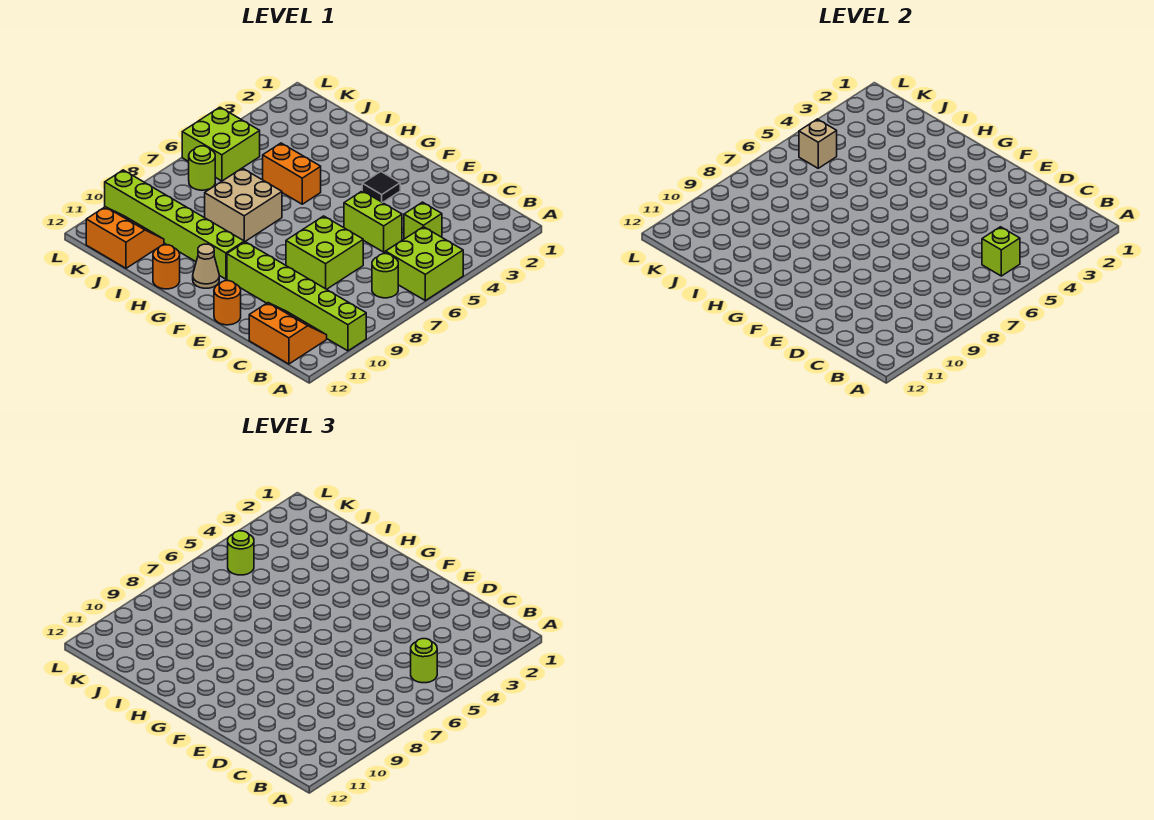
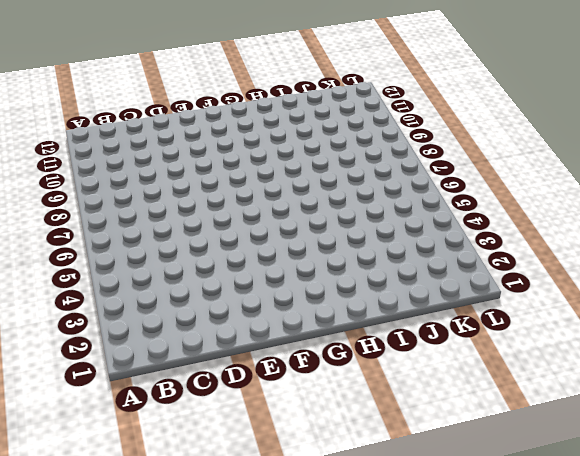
none -> lime 2x2 brick [386,227,463,301]
none -> lime 1x6 brick [227,242,366,351]
none -> lime 1x1 round brick [372,254,398,298]

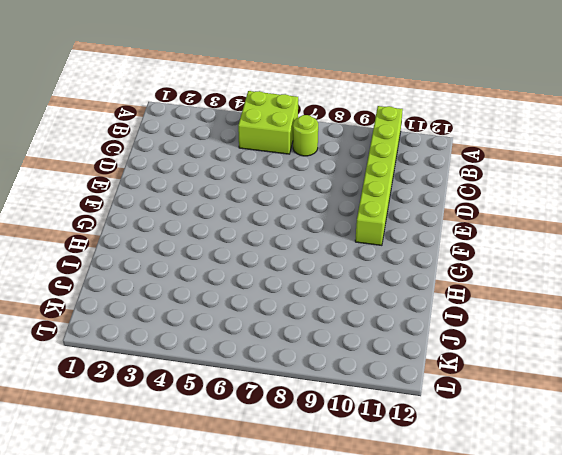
none -> orange 2x2 slope [249,303,327,364]
none -> lime 1x1 brick [404,202,442,239]
none -> lime 1x2 brick [344,191,402,252]

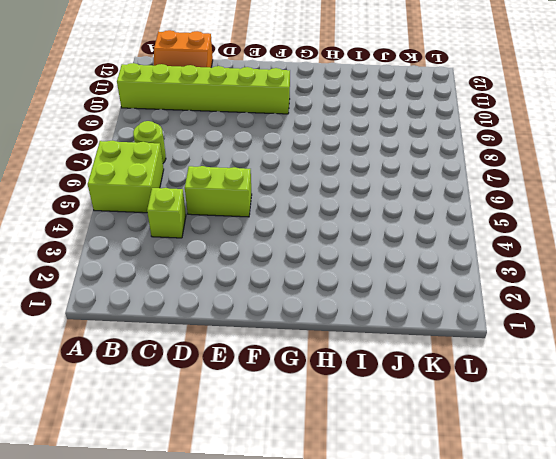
none -> lime 2x2 brick [286,216,363,289]
none -> orange 1x1 round brick [214,281,241,325]
none -> black 1x1 tile [362,172,400,203]

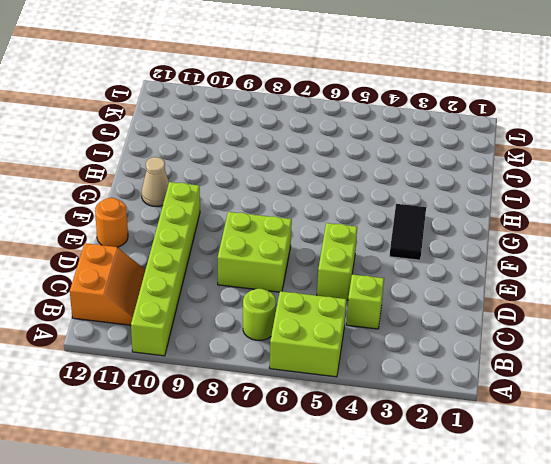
black 1x2 tile [390,204,426,260] -> black 1x1 tile [362,172,400,203]
none -> lime 1x6 brick [105,170,244,279]
none -> orange 1x2 brick [263,143,321,204]
none -> tan 2x2 brick [205,168,282,242]

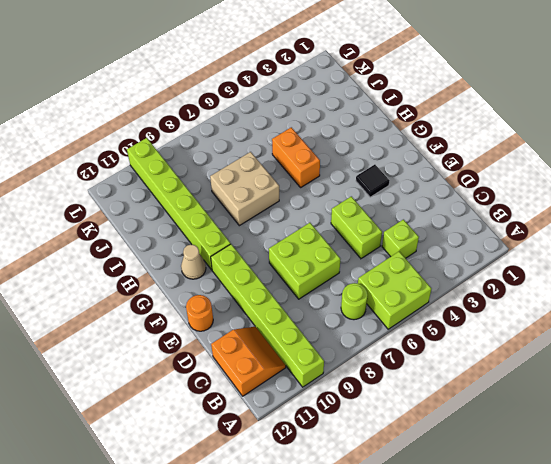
none -> orange 1x1 round brick [153,245,180,289]
none -> orange 2x2 slope [86,207,164,268]
none -> lime 2x2 brick [182,107,260,181]

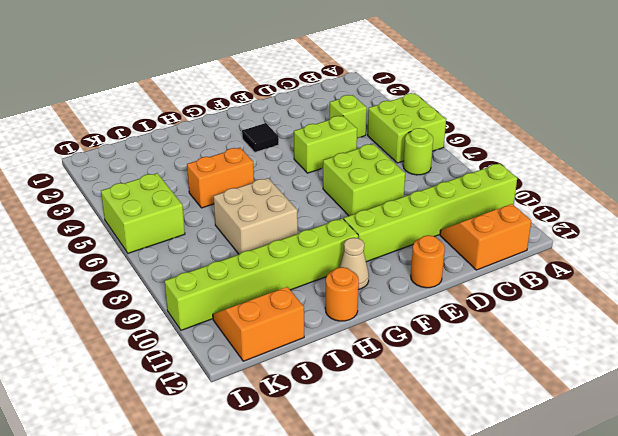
none -> lime 1x1 round brick [189,146,215,190]
none -> lime 1x1 brick [982,227,1020,276]
none -> tan 1x1 brick [799,119,837,168]

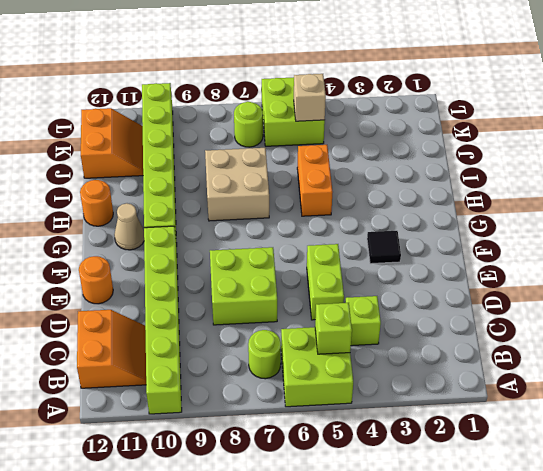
none -> lime 1x1 round brick [411,639,437,683]
none -> lime 1x1 round brick [228,531,254,575]

